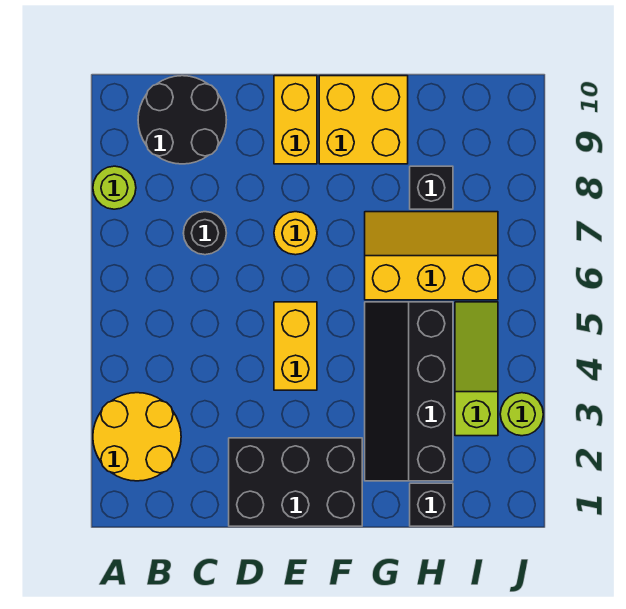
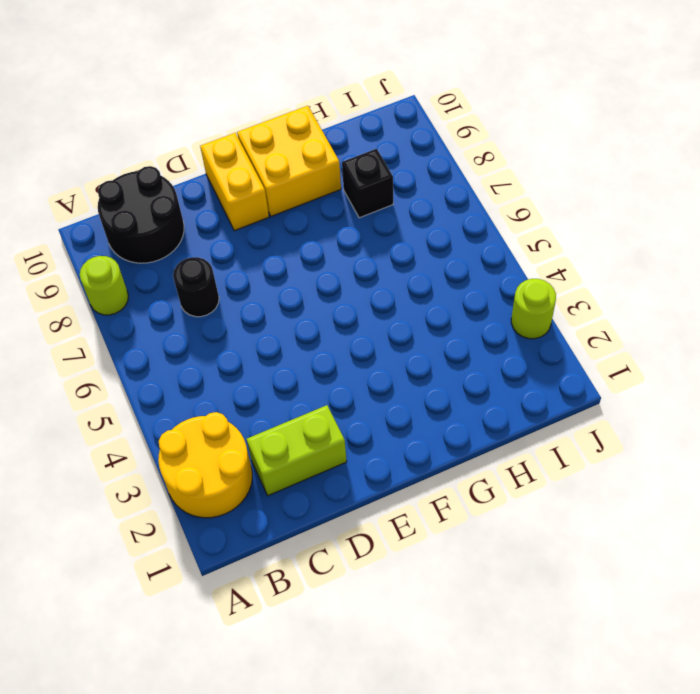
lime 1x2 brick [247,405,347,496] -> black 2x3 brick [229,438,362,526]
none -> yellow 1x2 brick [274,302,317,390]
none -> yellow 1x1 round brick [274,212,317,255]
none -> black 2x4 slope [365,302,453,481]

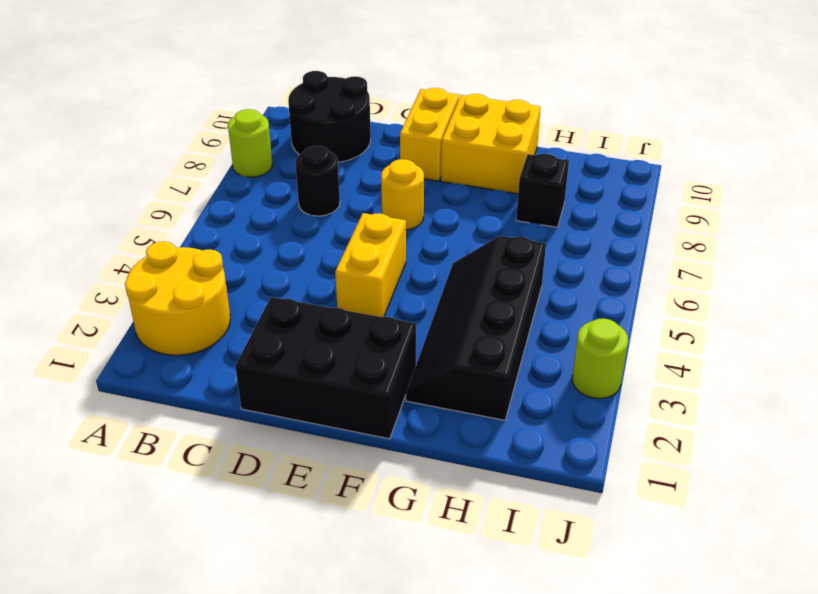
none -> yellow 2x3 slope [365,212,498,300]
none -> black 1x1 brick [410,483,453,526]
none -> lime 1x3 slope [455,302,498,436]

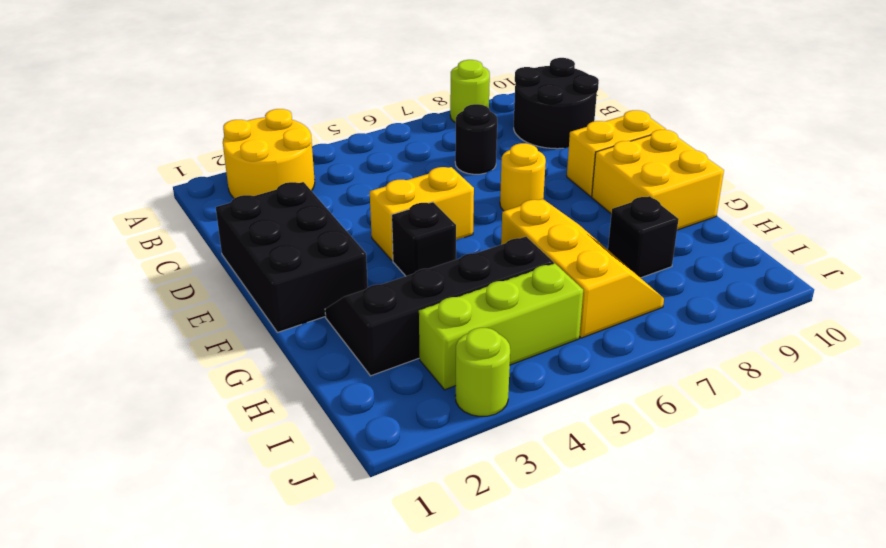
black 1x1 brick [392,202,456,276] -> black 1x1 brick moved to [410,483,453,526]
lime 1x3 brick [419,263,583,390] -> lime 1x3 slope [455,302,498,436]

